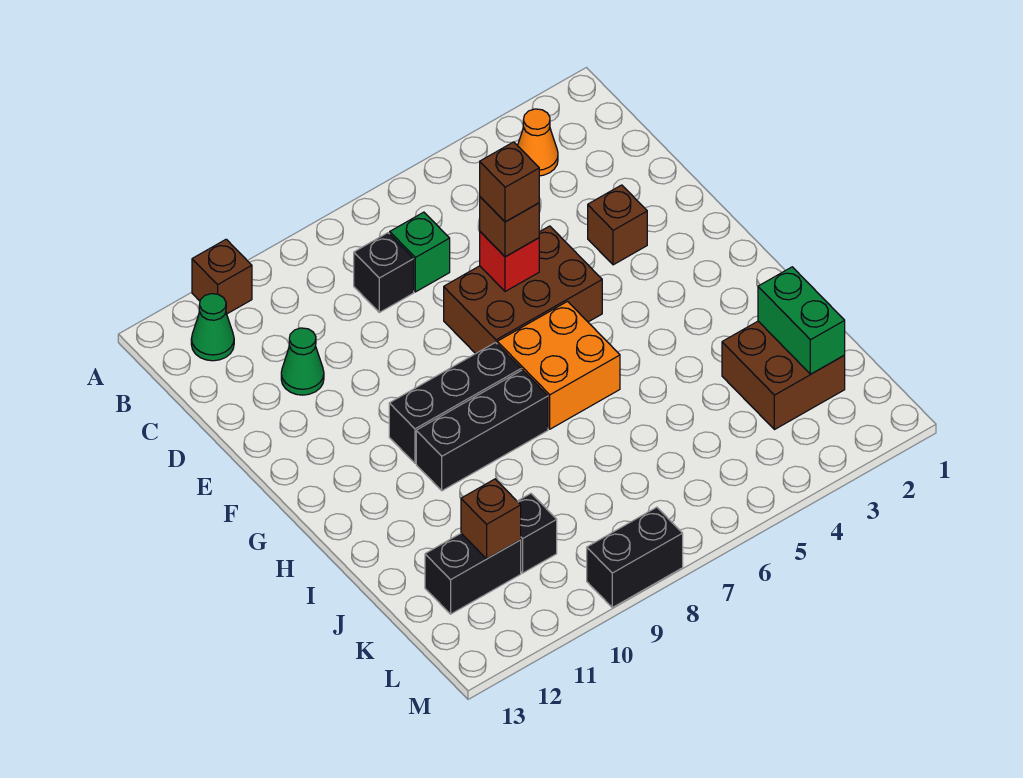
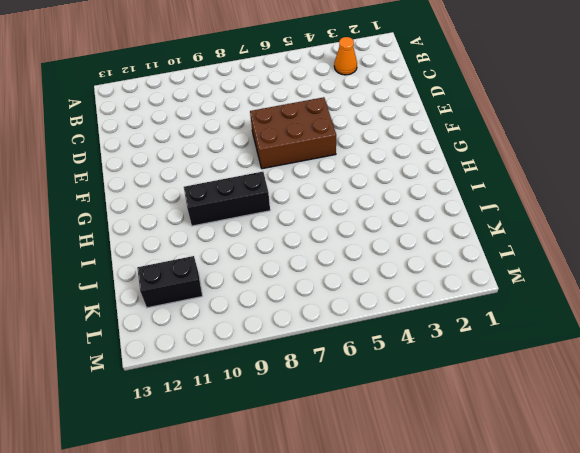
none -> brown 1x1 brick [192,239,252,314]
none -> green 1x1 cone [191,294,234,361]
none -> green 1x1 brick [390,212,450,292]

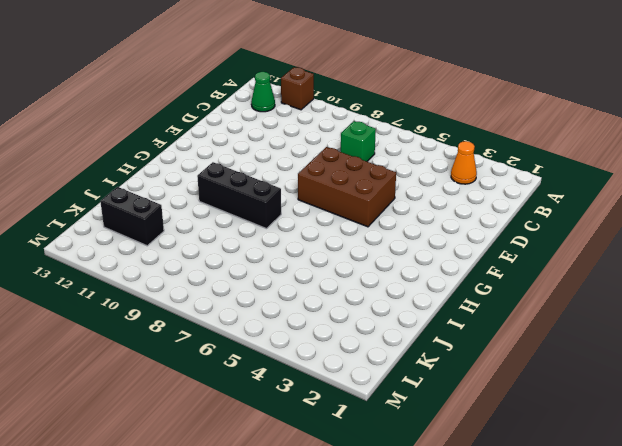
none -> black 1x1 brick [354,233,414,312]
none -> green 1x1 cone [281,328,324,395]
none -> brown 1x1 brick [588,185,647,265]

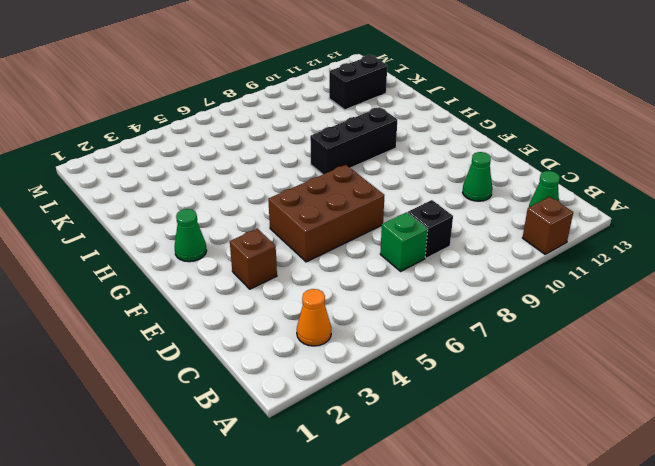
green 1x1 cone [175,209,207,262] -> none
none -> orange 2x2 brick [497,302,620,429]
none -> black 1x3 brick [389,343,521,463]
none -> brown 2x2 brick [722,321,845,430]

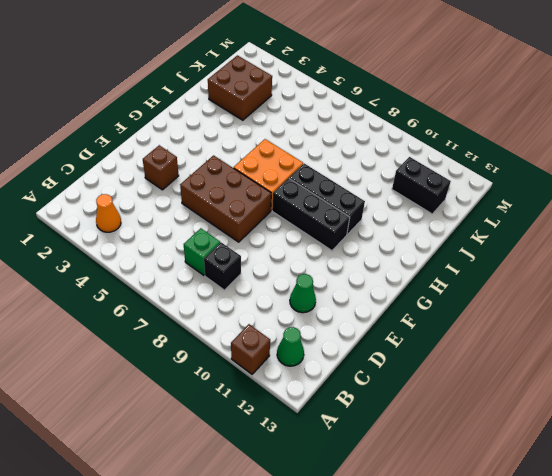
none -> black 1x1 brick [517,494,557,573]
none -> black 1x2 brick [587,507,683,607]
none -> red 1x1 brick [480,232,539,292]

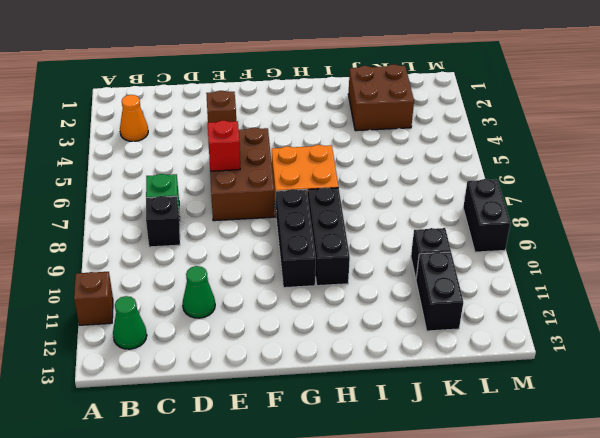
none -> green 1x2 brick [758,267,845,374]
none -> brown 1x1 brick [461,479,521,559]
none -> brown 1x1 brick [480,197,539,257]

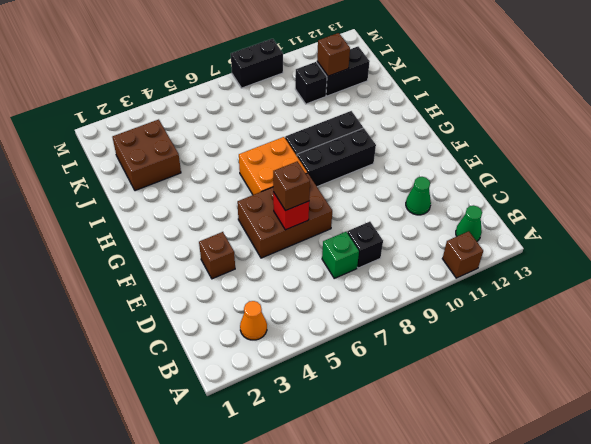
none -> green 1x2 brick [758,267,845,374]
none -> brown 1x1 brick [480,142,539,222]

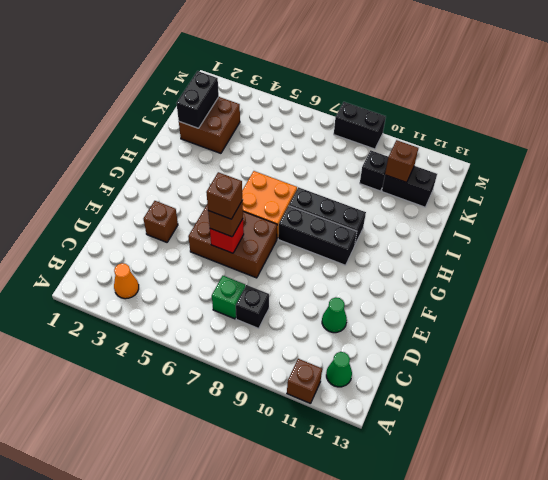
black 1x2 brick [176,71,219,128] -> green 1x2 brick [758,267,845,374]

